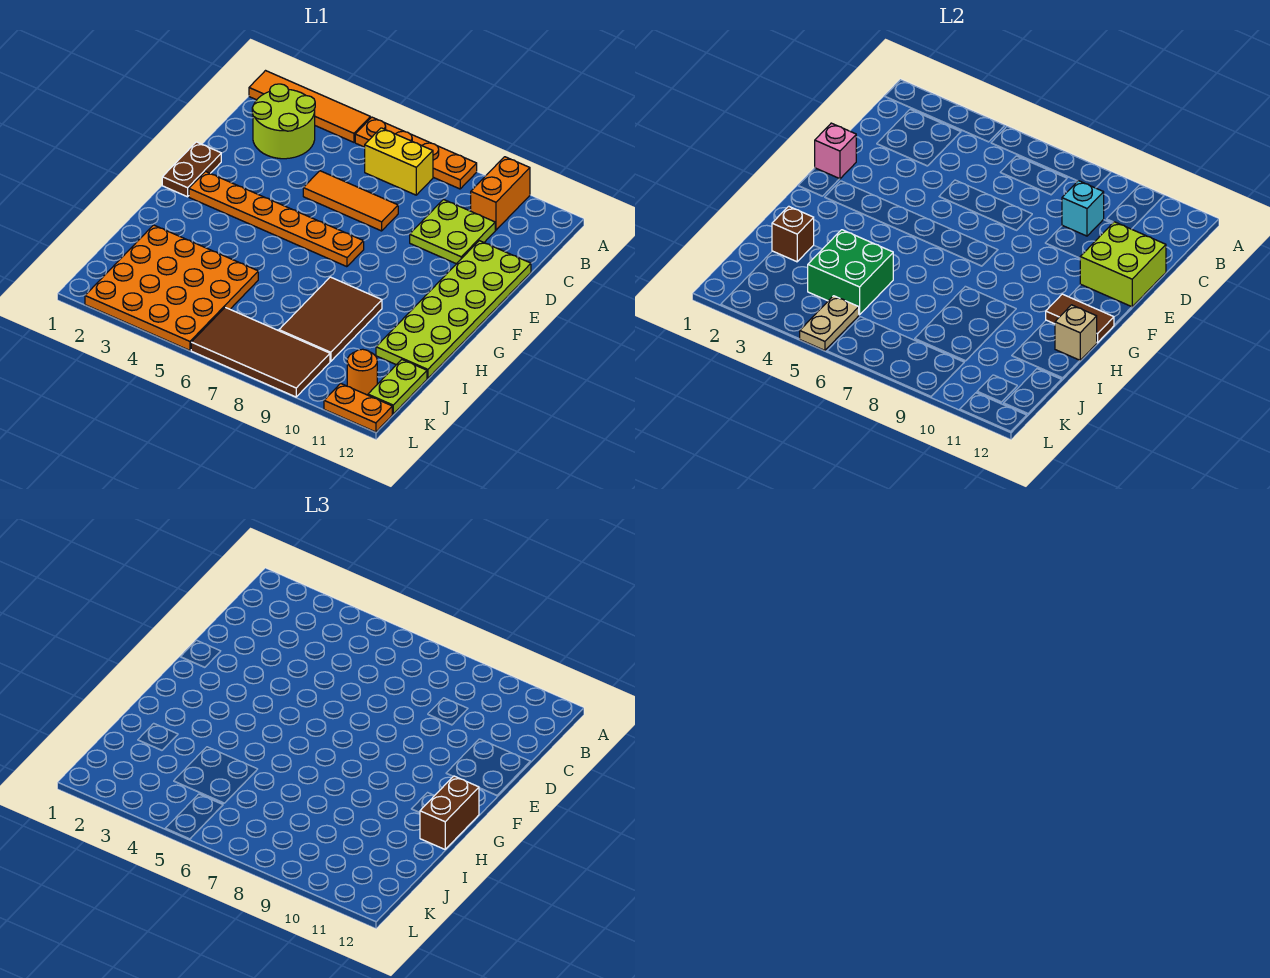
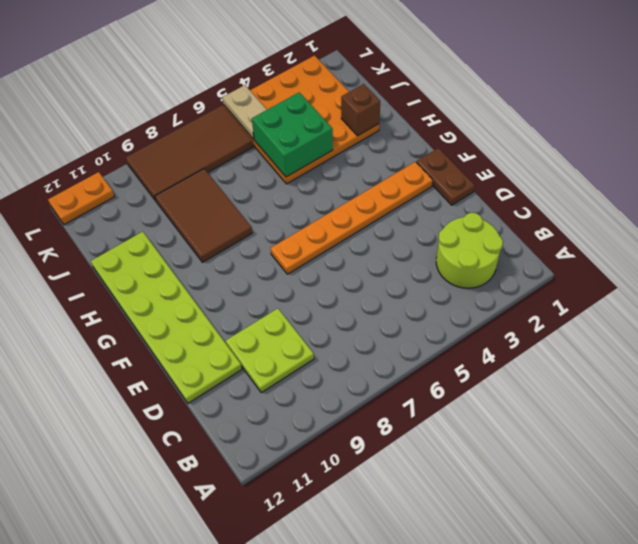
none -> orange 1x4 tile [249,71,370,142]
none -> orange 1x4 plate [355,117,477,189]
none -> orange 1x2 brick [471,157,530,230]

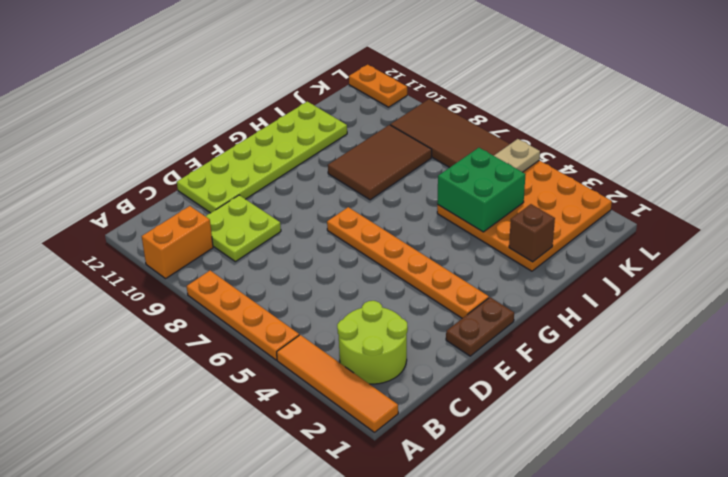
none -> yellow 1x2 brick [365,128,433,195]
none -> orange 1x3 tile [303,171,398,231]
none -> lime 1x2 plate [368,360,427,414]

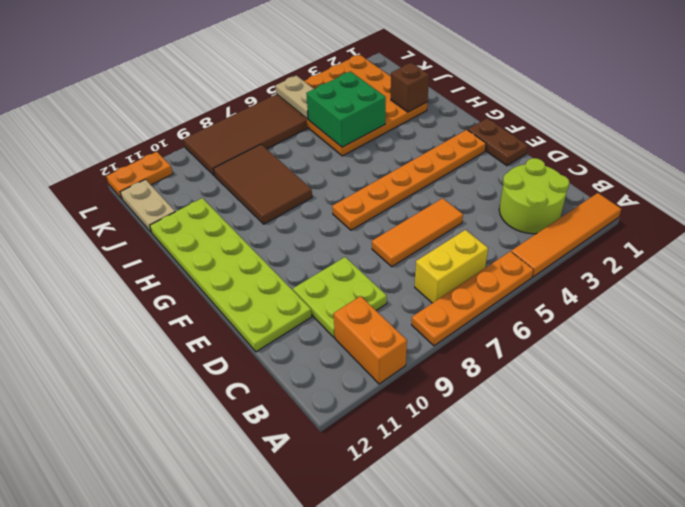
tan 1x2 plate [120,179,175,233] -> lime 1x2 plate [368,360,427,414]
none -> orange 1x1 round brick [347,349,377,395]
none -> cyan 1x1 brick [1062,181,1104,236]
none -> lime 2x2 brick [1080,222,1166,307]

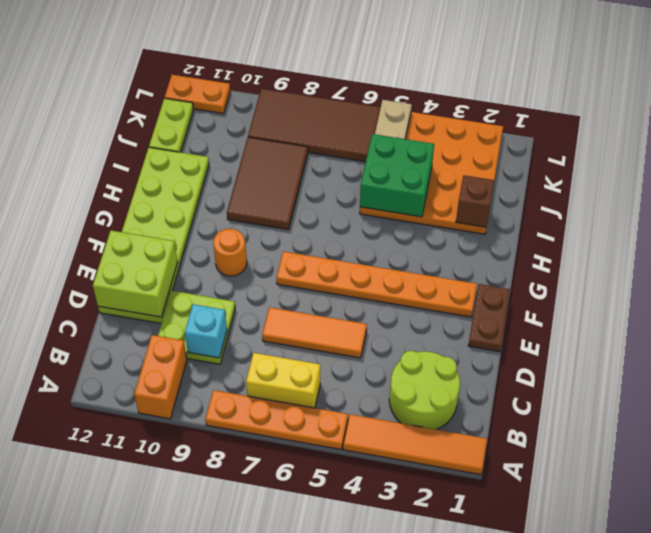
orange 1x1 round brick [213,229,247,276] -> orange 1x1 round brick moved to [347,349,377,395]
none -> pink 1x1 brick [815,123,856,179]
none -> brown 1x2 tile [1046,294,1114,343]
none -> tan 1x1 brick [1055,305,1097,360]

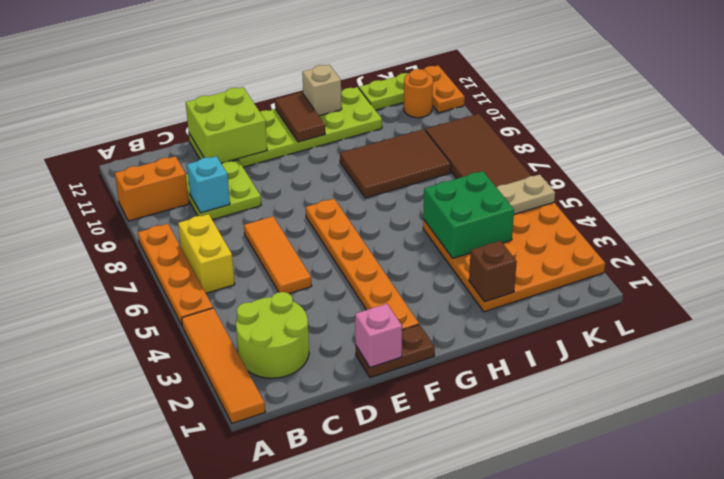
none -> brown 1x2 brick [420,776,479,849]

